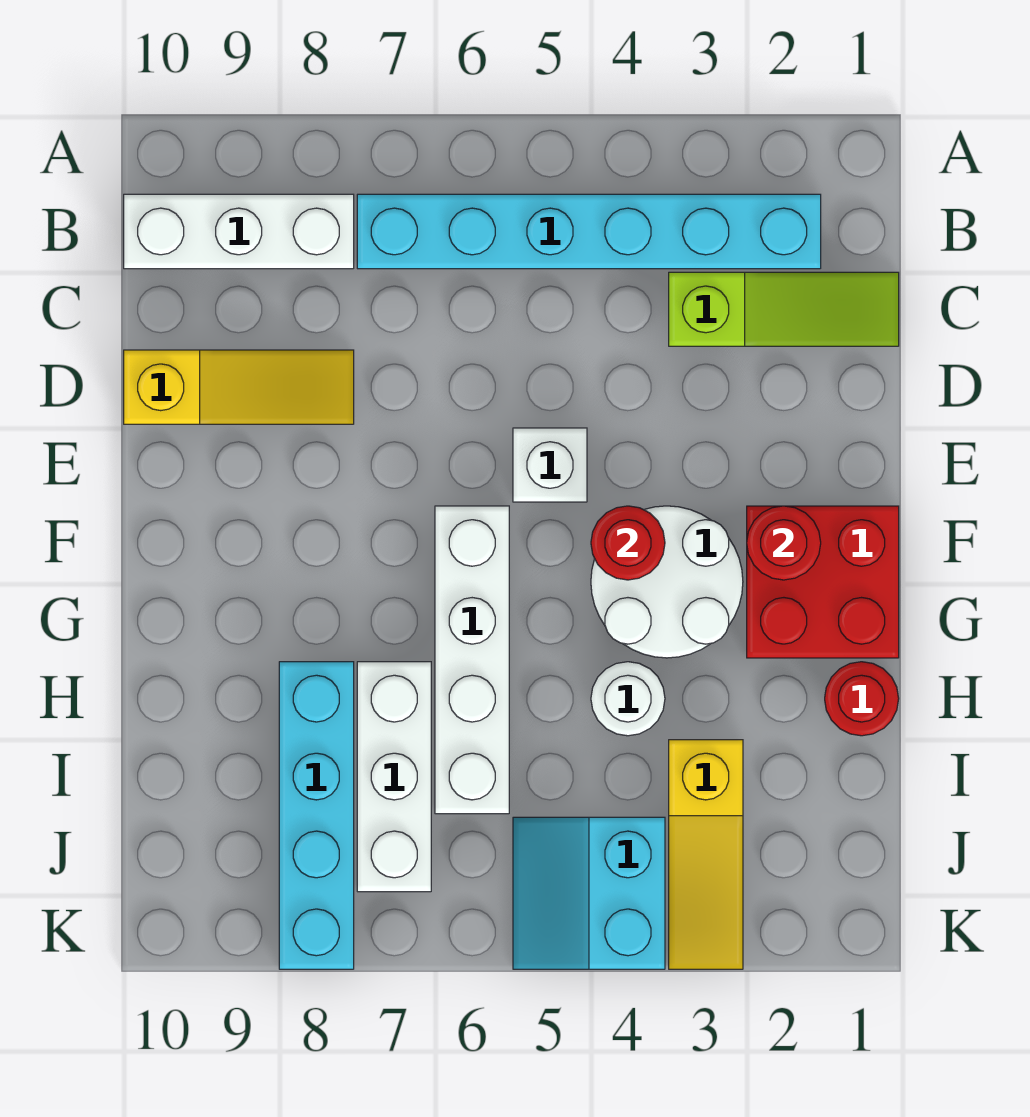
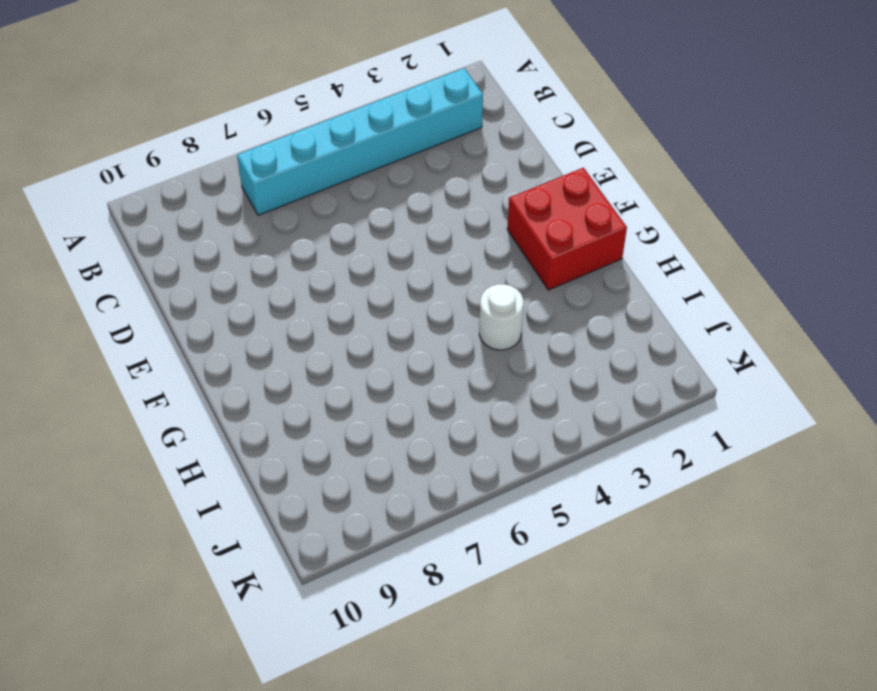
none -> white 1x3 brick [124,194,354,269]
none -> lime 1x3 slope [669,272,899,346]
none -> yellow 1x3 slope [124,350,354,424]

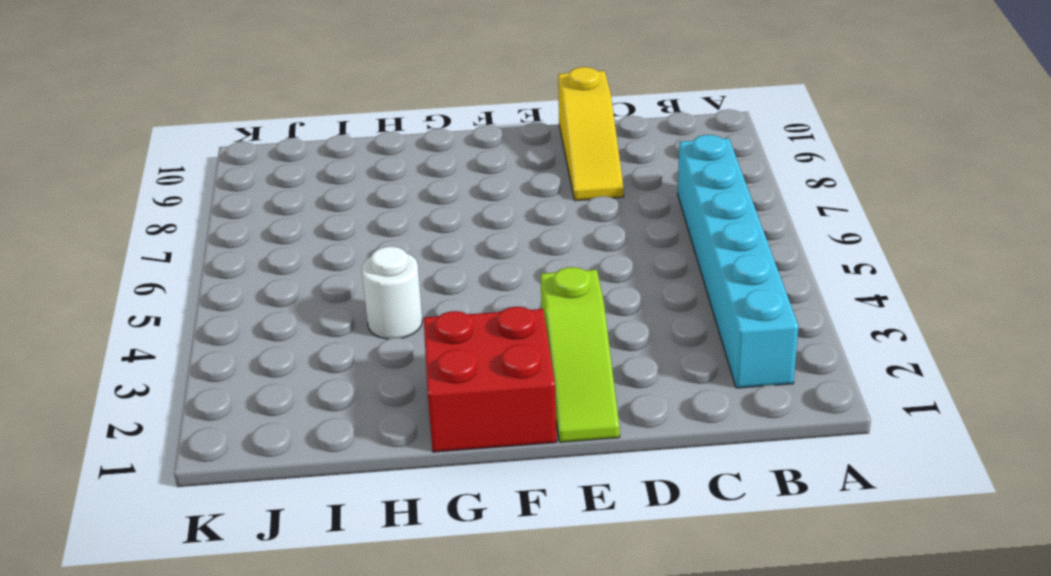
lime 1x3 slope [541,267,620,442] -> lime 1x3 slope moved to [669,272,899,346]
none -> white 1x3 brick [124,194,354,269]
none -> white 1x1 brick [513,428,587,502]
none -> white 2x2 round brick [591,506,743,658]

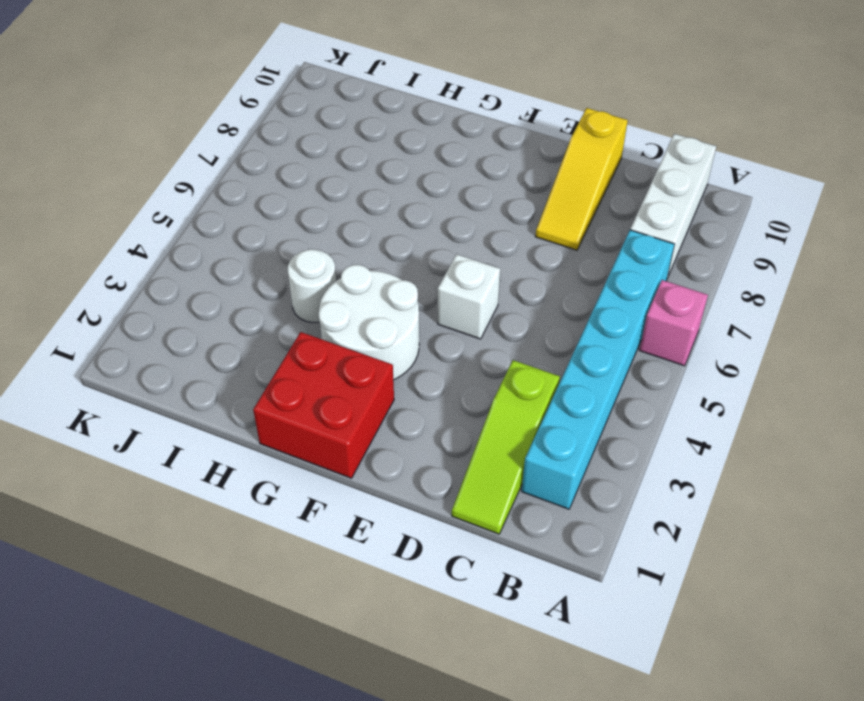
pink 1x1 brick [639,280,708,366] -> none
none -> white 1x4 brick [435,506,509,814]
none -> red 1x1 round brick [825,662,899,736]
none -> white 1x3 brick [357,662,431,892]

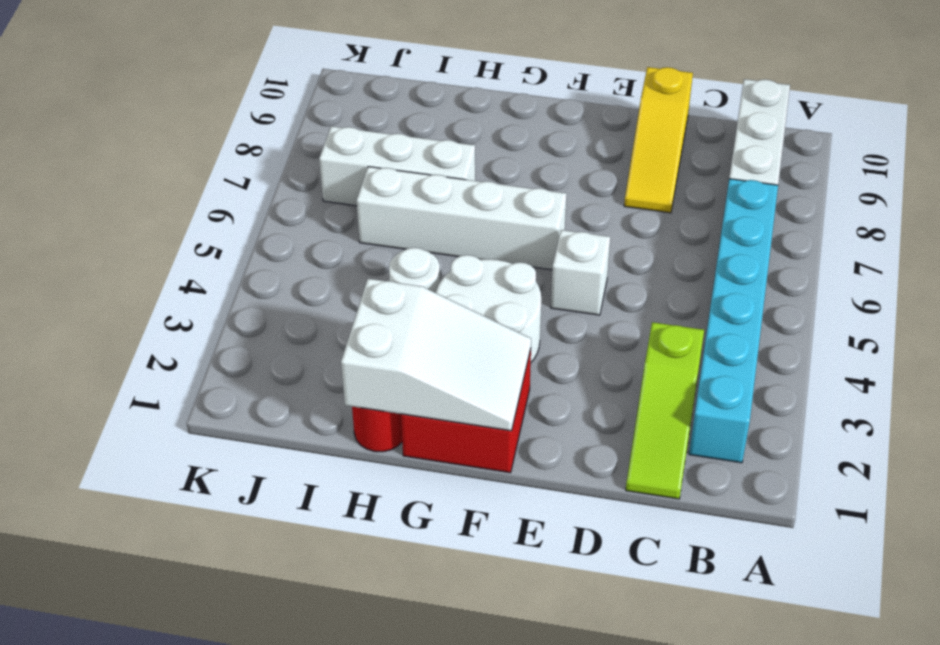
white 2x3 slope [341,279,531,431] -> red 1x1 round brick [747,506,821,580]
none -> cyan 1x4 brick [279,662,354,969]
none -> yellow 1x3 slope [669,740,743,969]
none -> cyan 2x2 slope [513,817,665,969]

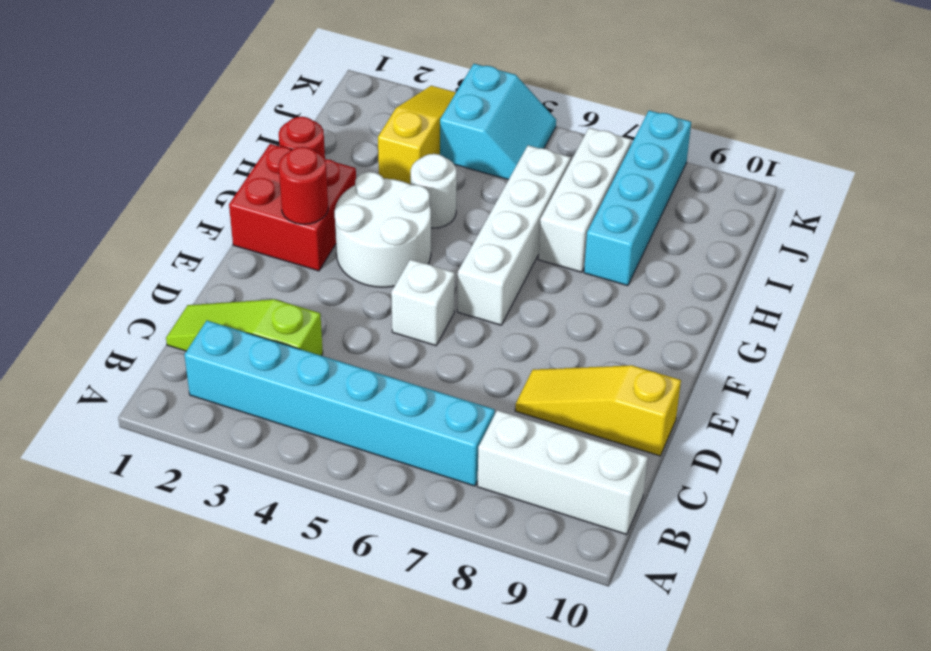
none -> red 1x1 round brick [591,506,665,580]

